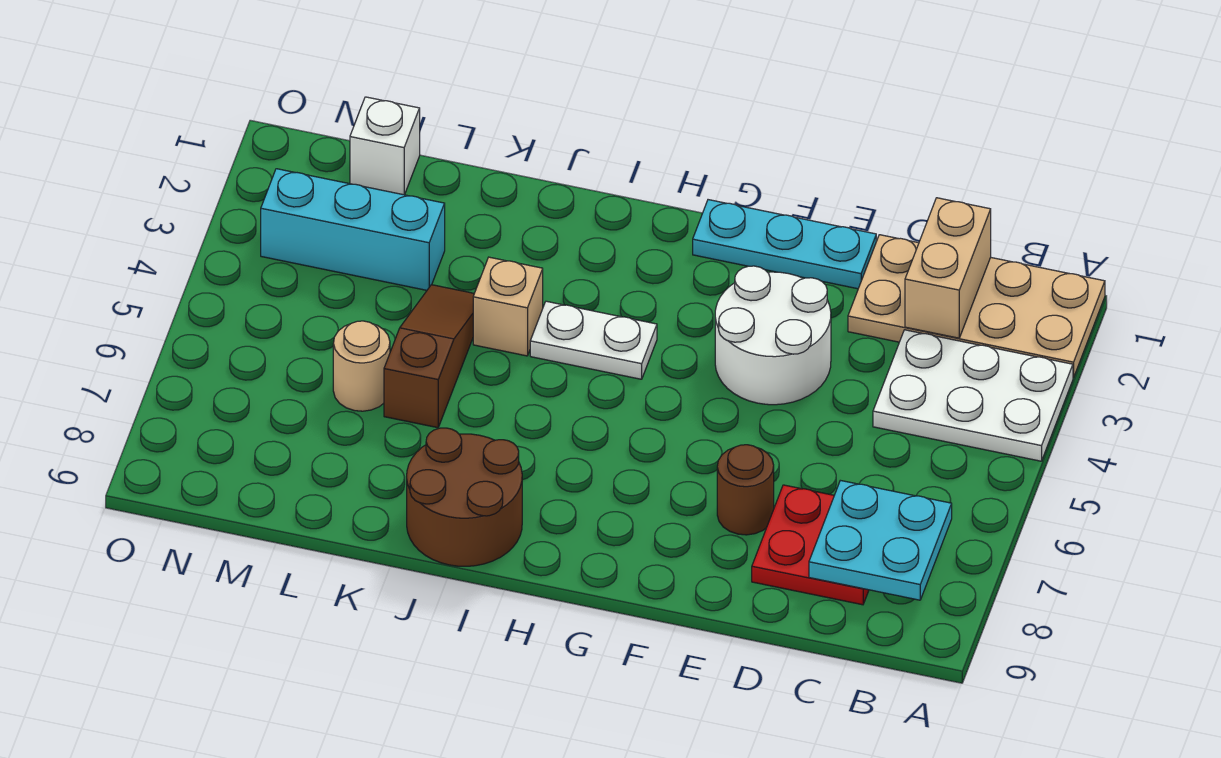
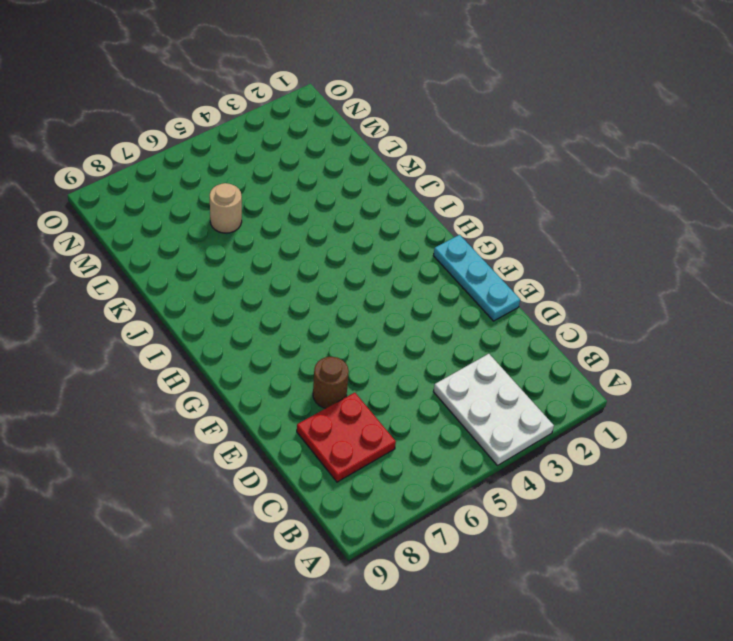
none -> tan 2x4 plate [848,235,1105,378]
none -> white 2x2 round brick [715,266,831,405]
none -> white 1x2 plate [530,301,657,379]

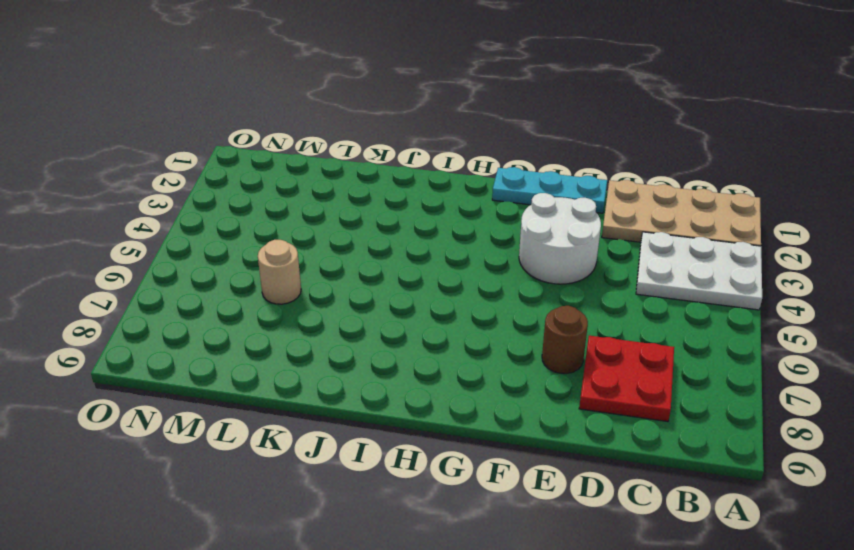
none -> white 1x2 plate [530,301,657,379]
none -> brown 2x2 round brick [407,428,522,566]
none -> tan 1x1 brick [473,257,543,356]

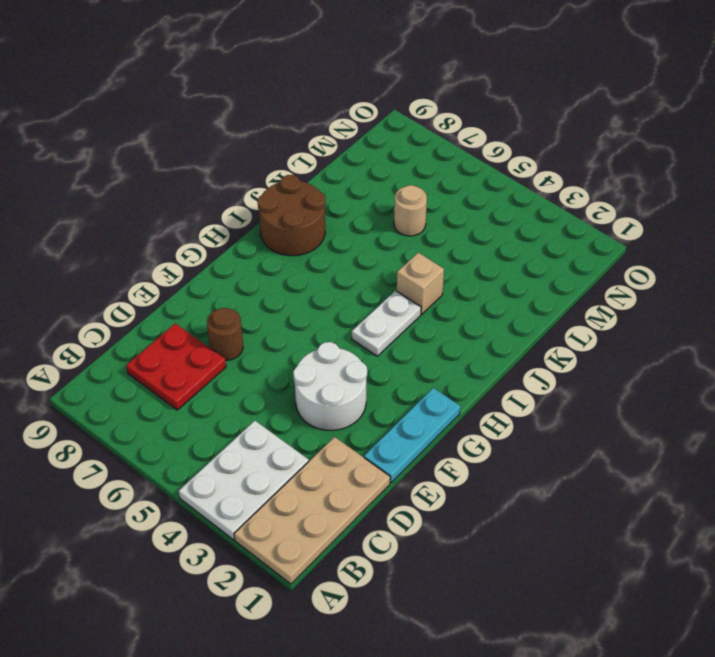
none -> brown 1x3 slope [384,285,474,428]
none -> cyan 1x3 brick [261,169,445,290]
none -> white 1x1 brick [350,97,420,195]

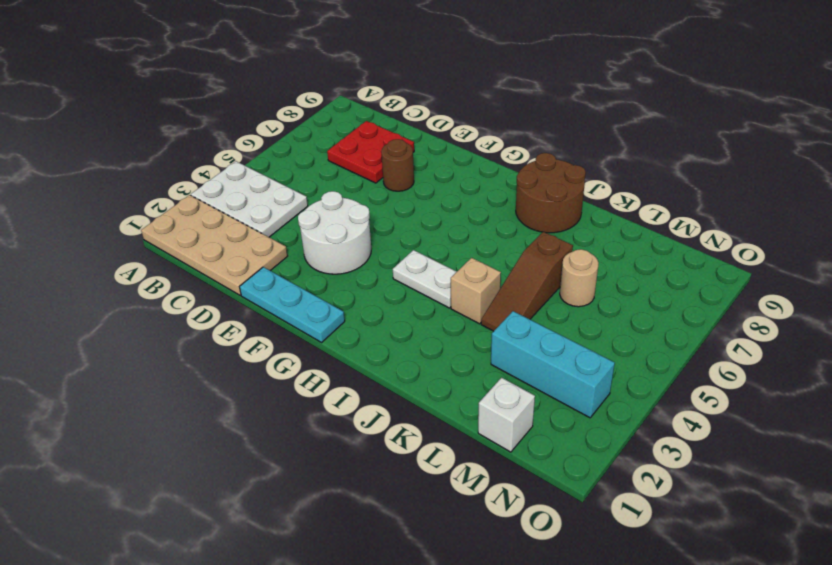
none -> cyan 2x2 plate [809,480,952,600]
none -> tan 1x2 brick [905,198,991,338]

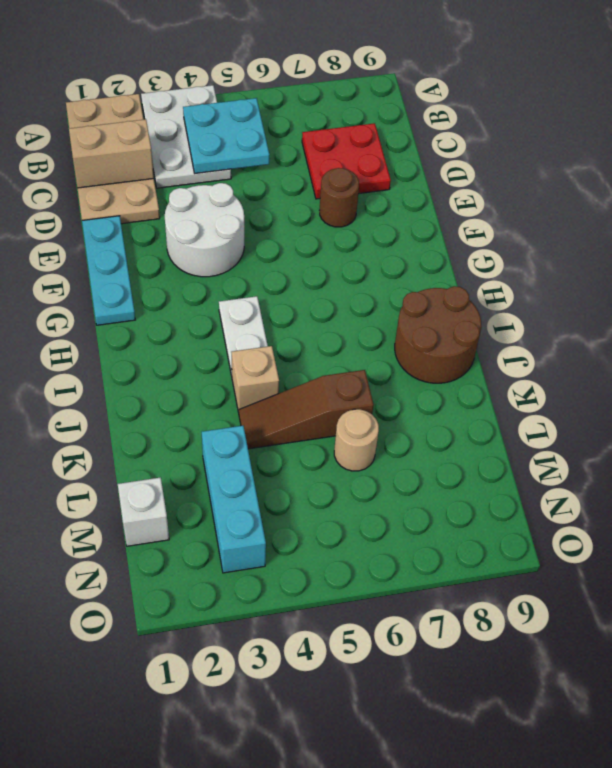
cyan 2x2 plate [183,98,270,174] -> cyan 2x2 plate moved to [809,480,952,600]

